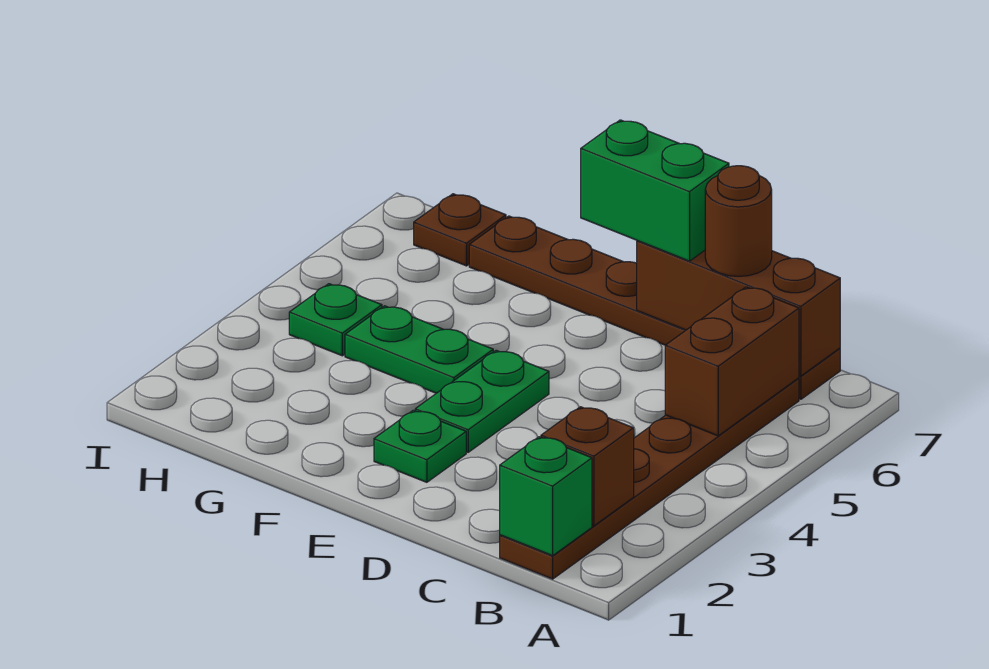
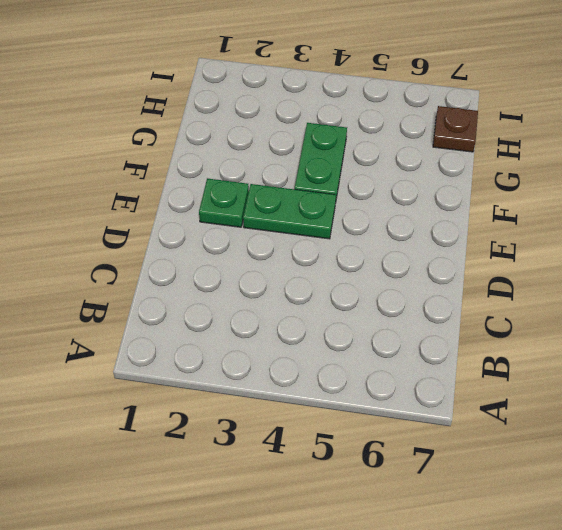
none -> brown 1x6 plate [500,378,799,579]
none -> brown 1x6 plate [469,216,840,399]
none -> green 1x1 plate [289,284,382,356]

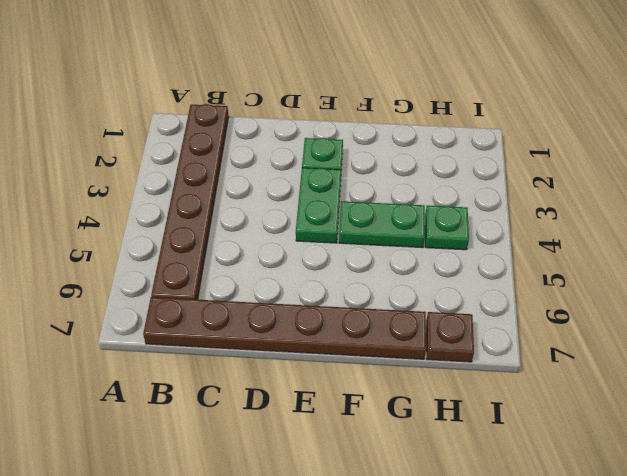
none -> green 1x1 brick [500,437,592,556]
none -> brown 1x1 brick [541,407,634,526]
none -> brown 1x2 brick [665,287,799,436]

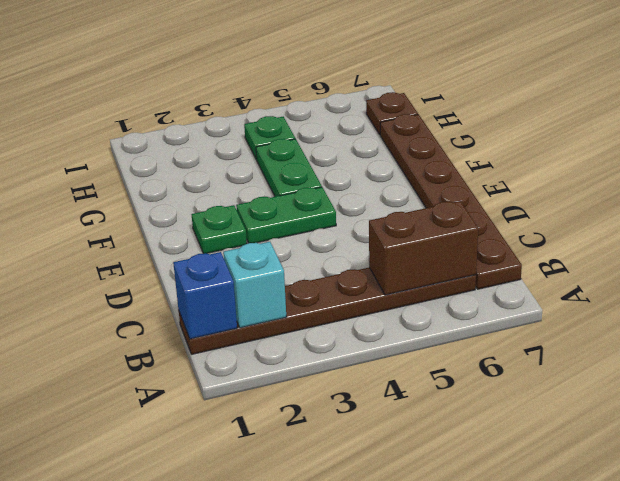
blue 1x1 brick [173,252,237,339] -> green 1x1 brick [500,437,592,556]
cyan 1x1 brick [223,242,286,328] -> brown 1x1 brick [541,407,634,526]
none -> brown 1x3 brick [637,241,840,376]
none -> brown 1x1 round brick [705,166,772,276]
none -> green 1x2 brick [581,120,729,261]

